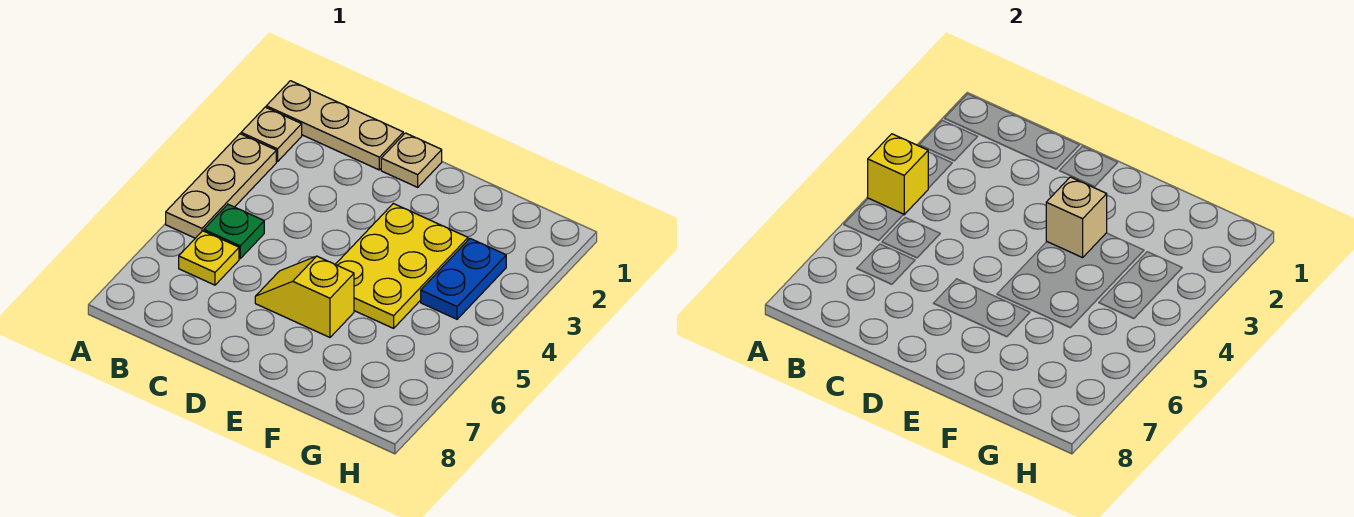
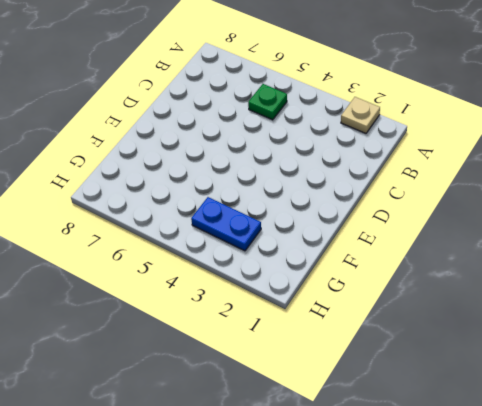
none -> tan 1x3 plate [266,81,403,170]
none -> tan 1x3 plate [166,134,276,238]

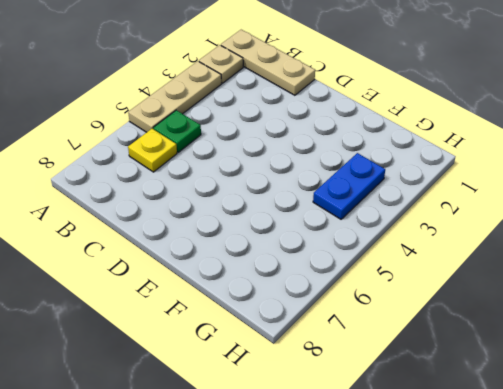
none -> tan 1x1 plate [381,133,442,187]
none -> yellow 1x2 slope [255,256,354,337]

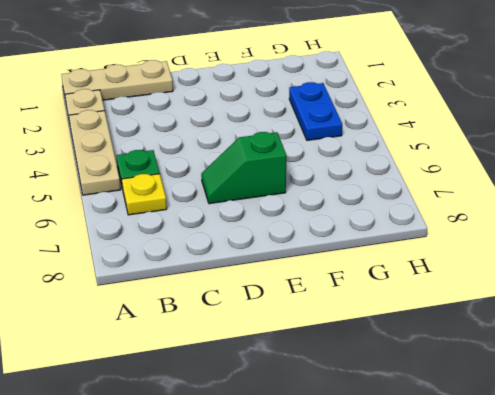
green 1x2 slope [201,132,286,204] -> yellow 1x2 slope [255,256,354,337]
none -> tan 1x1 plate [381,133,442,187]
none -> yellow 2x3 plate [335,204,468,328]

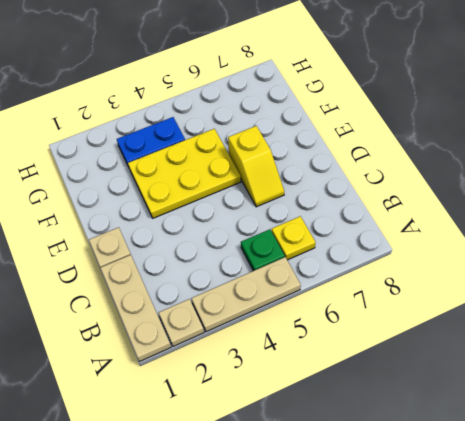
none -> yellow 1x1 brick [868,134,928,215]
none -> tan 1x1 brick [1046,177,1107,258]

